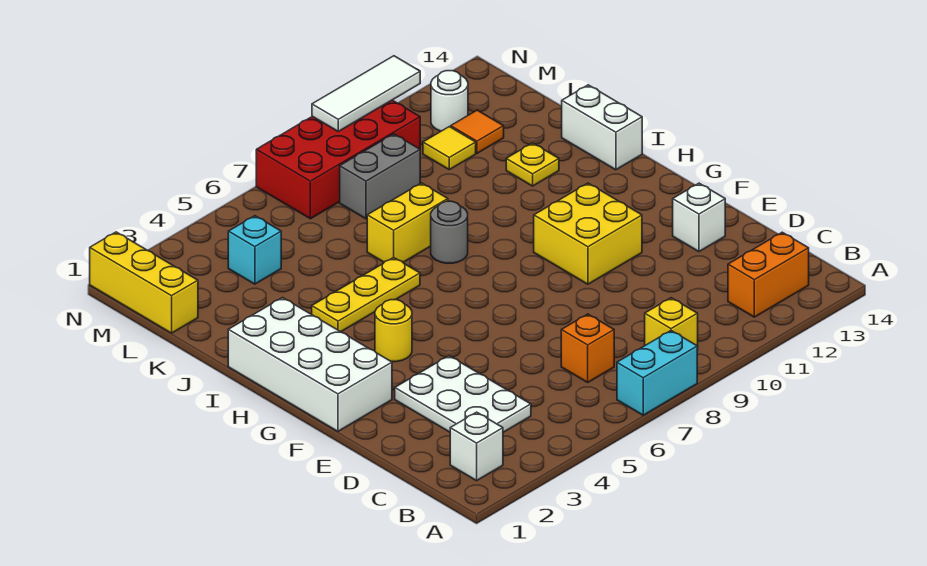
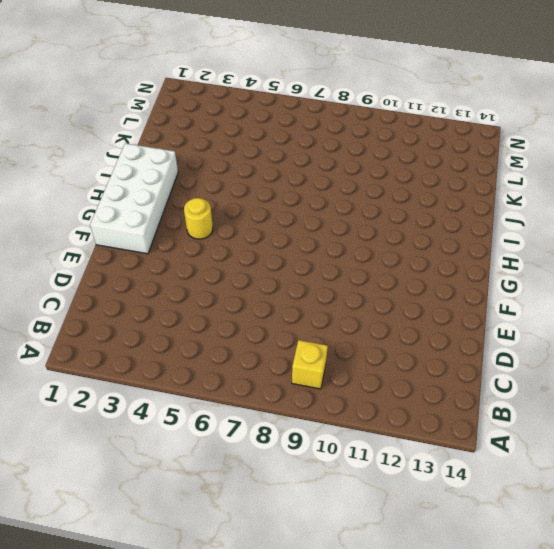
none -> cyan 1x2 brick [617,331,697,415]
none -> white 1x1 brick [450,412,503,481]
none -> orange 1x2 brick [728,232,809,317]

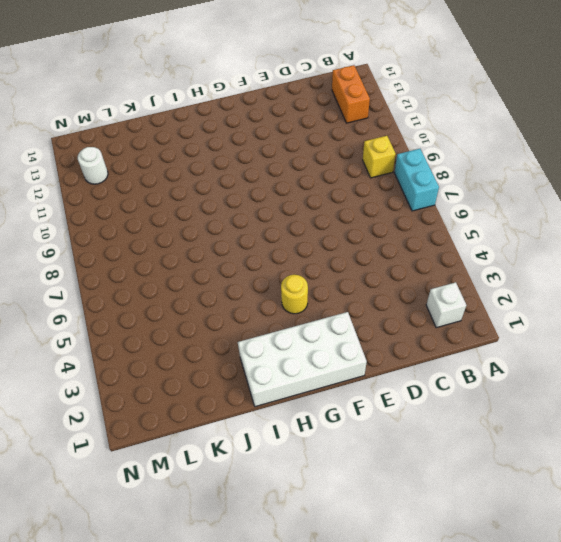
none -> white 2x3 plate [395,356,531,432]
none -> orange 1x1 brick [561,314,614,382]
none -> white 1x1 brick [673,183,725,252]

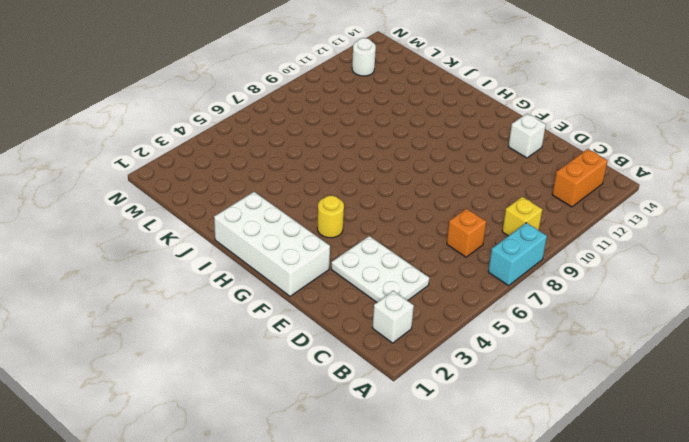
none -> yellow 2x2 brick [534,183,642,284]
none -> yellow 1x3 plate [312,257,420,332]
none -> grey 1x1 round brick [431,201,468,263]

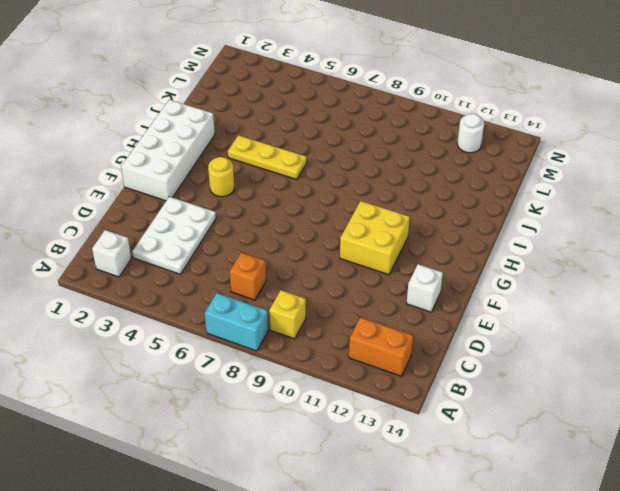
none -> grey 1x1 round brick [431,201,468,263]
none -> white 1x2 brick [562,85,642,170]
none -> yellow 1x2 brick [367,183,448,262]

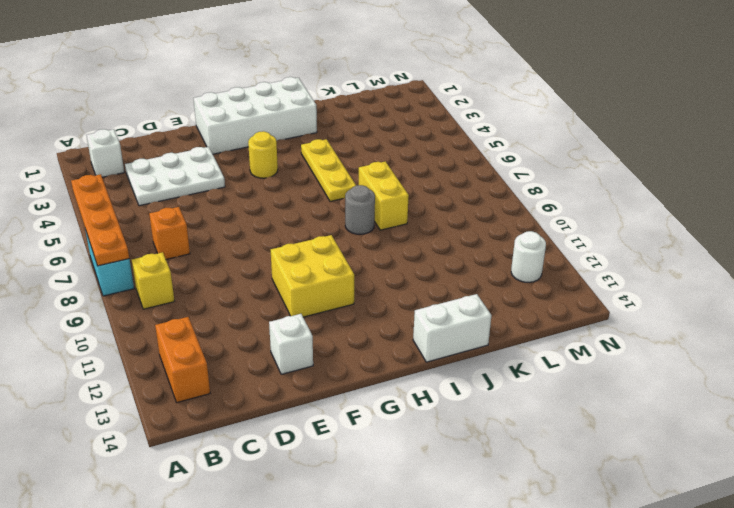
orange 1x4 plate [71,174,129,266] -> none
none -> yellow 1x1 plate [506,143,559,186]
none -> yellow 1x3 brick [90,232,198,333]
none -> cyan 1x1 brick [228,216,281,284]

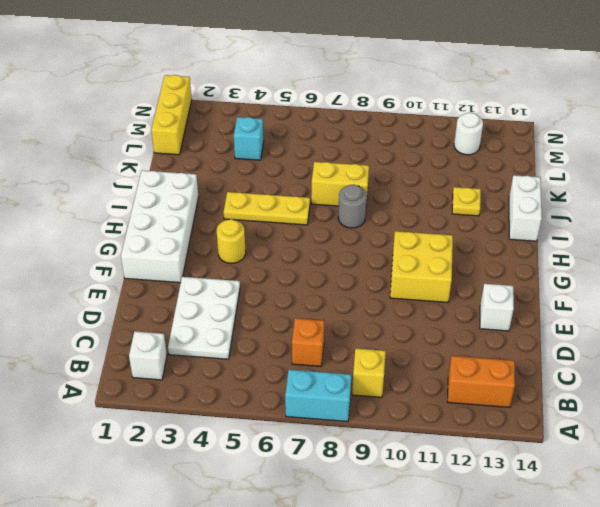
none -> grey 1x2 brick [340,134,420,219]
none -> yellow 1x1 tile [423,127,476,170]
none -> orange 1x1 tile [451,110,504,153]

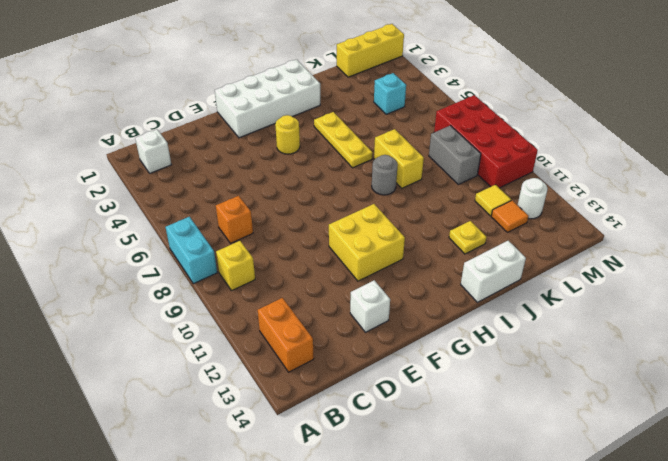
none -> white 2x3 plate [395,356,531,432]
none -> white 1x3 tile [312,56,420,132]

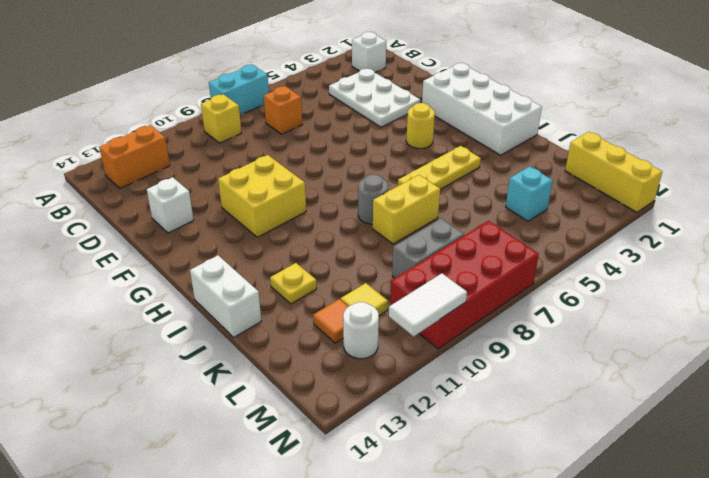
white 1x2 tile [389,273,467,336] -> white 1x3 tile [312,56,420,132]

